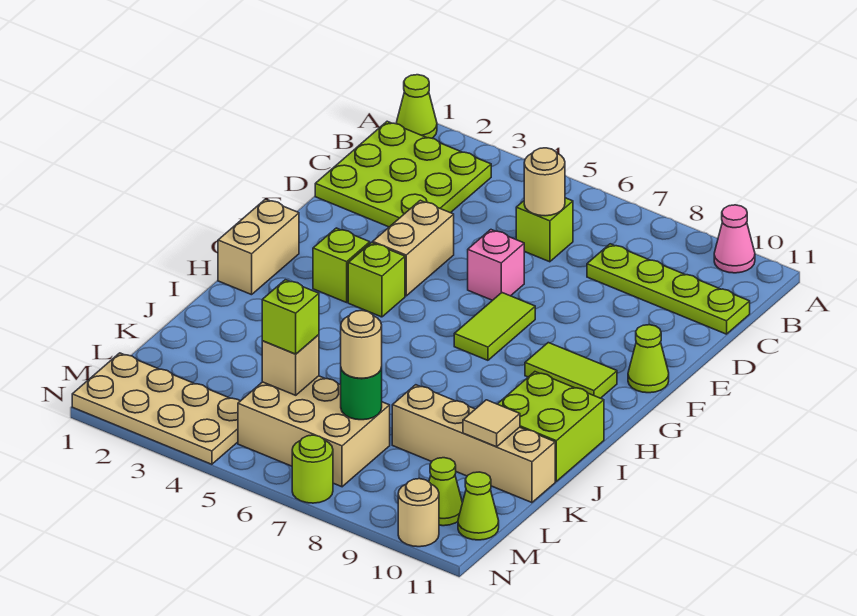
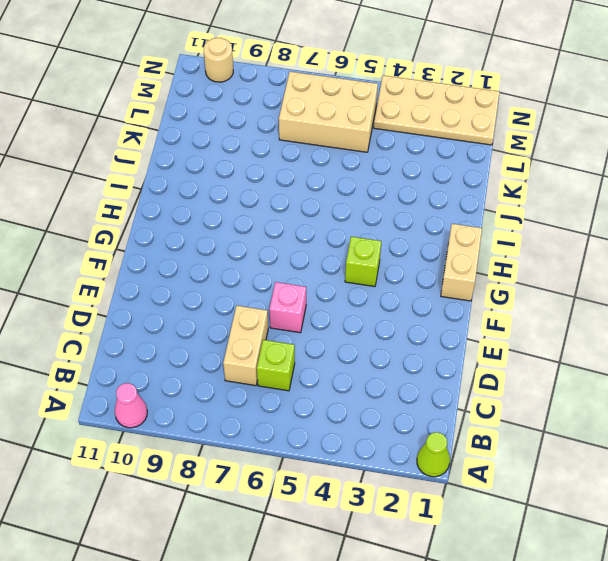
tan 1x2 brick [223,306,268,386] -> tan 1x2 brick moved to [373,200,454,296]
none -> lime 3x3 plate [315,121,491,227]
none -> lime 1x4 plate [587,244,750,334]
none -> lime 1x2 tile [454,293,535,360]

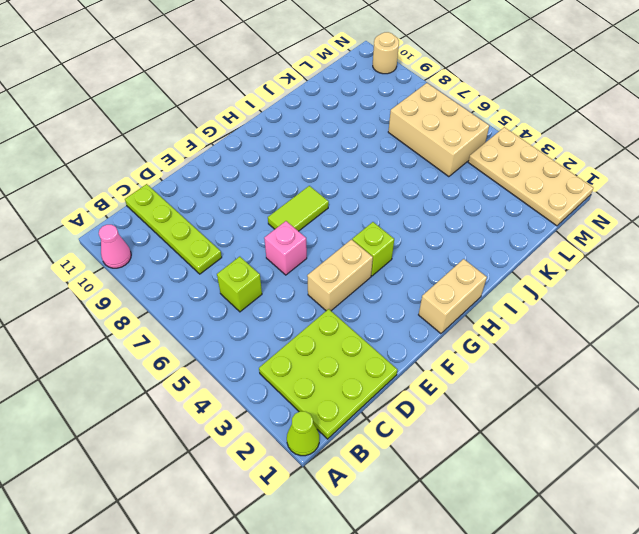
none -> lime 1x1 cone [628,325,669,393]
none -> lime 1x1 brick [313,228,370,302]
none -> lime 1x2 tile [525,343,617,398]

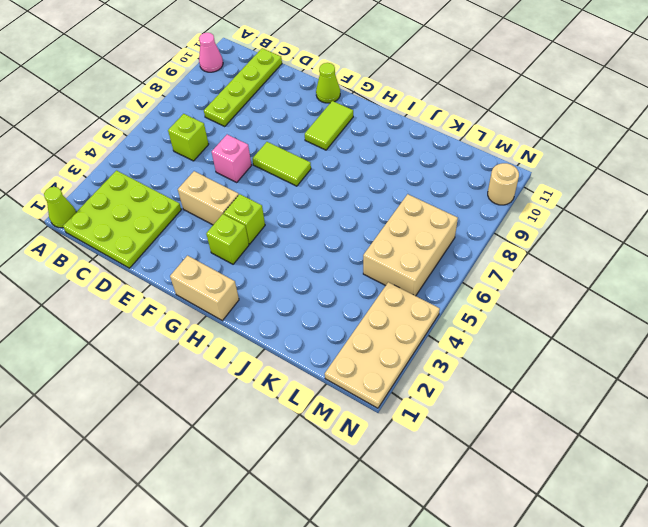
none -> lime 2x2 brick [498,372,604,481]
none -> tan 1x4 brick [392,385,555,503]
none -> lime 1x1 cone [429,458,462,526]

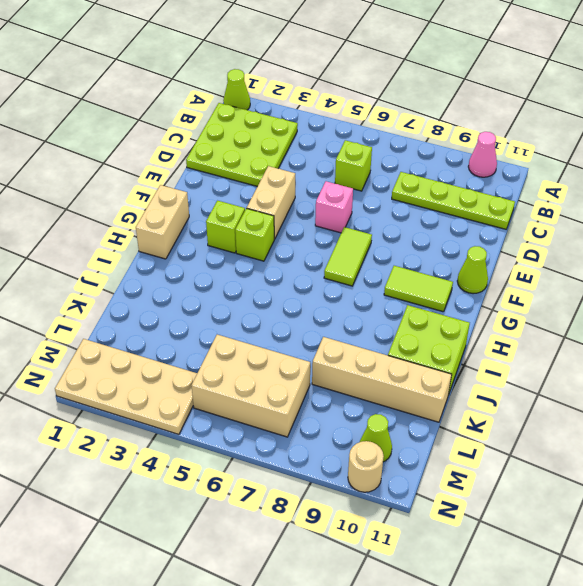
none -> lime 1x1 cone [458,472,499,540]
none -> lime 1x1 round brick [292,435,333,503]
none -> tan 1x1 round brick [524,148,565,216]

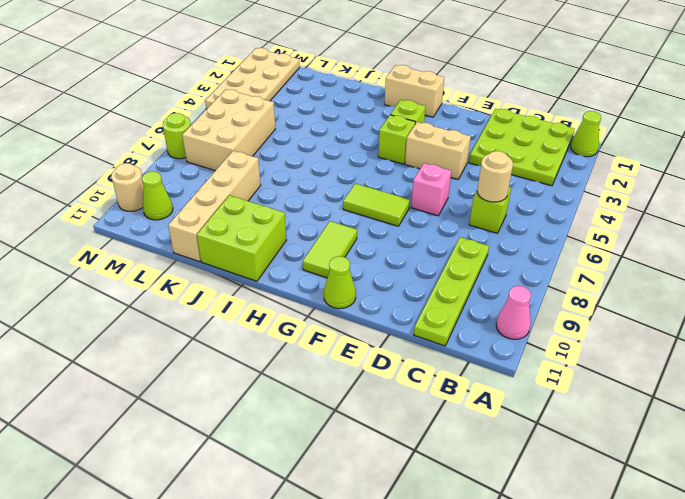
none -> lime 1x1 cone [458,472,499,540]
none -> tan 1x1 tile [463,400,520,447]
none -> tan 1x1 brick [262,335,319,395]

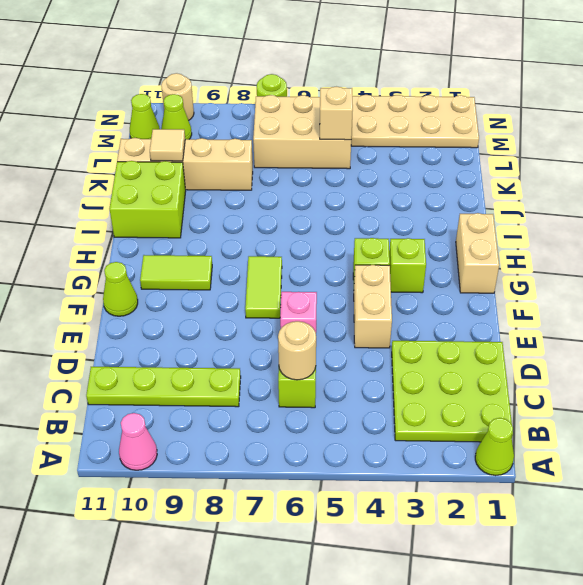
none -> green 1x1 round brick [341,367,382,420]
none -> lime 1x1 brick [262,280,319,354]
none -> tan 1x1 round brick [341,311,382,378]

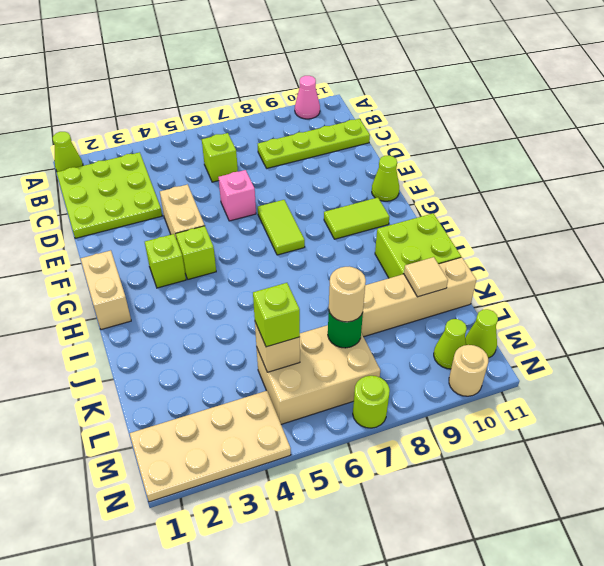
none -> tan 1x1 round brick [524,148,565,216]

